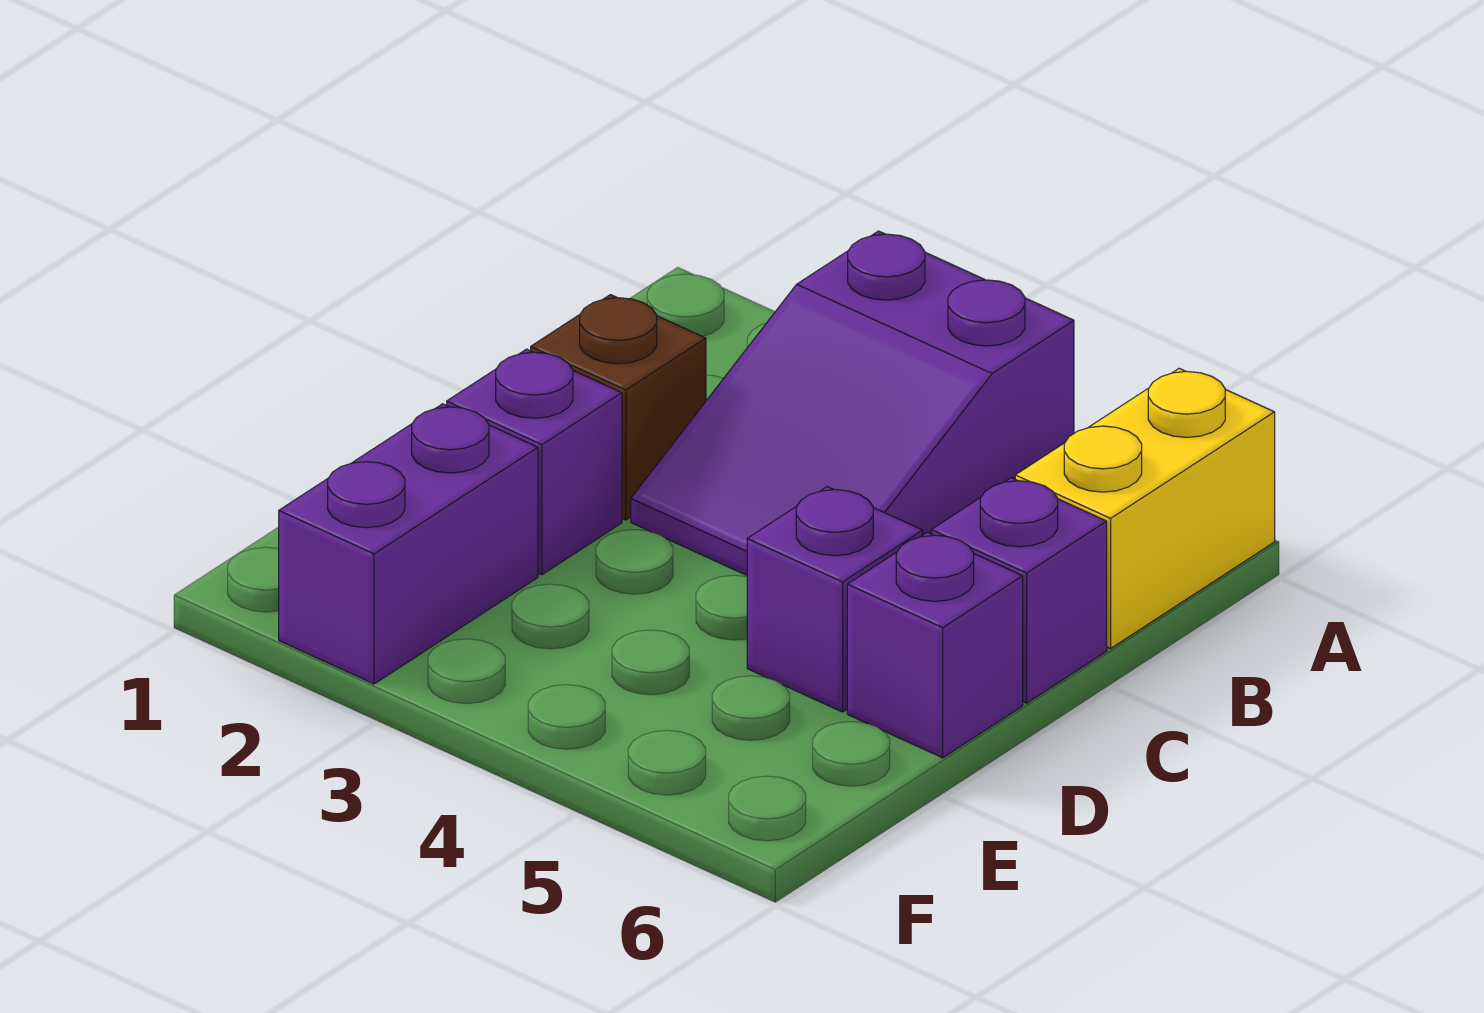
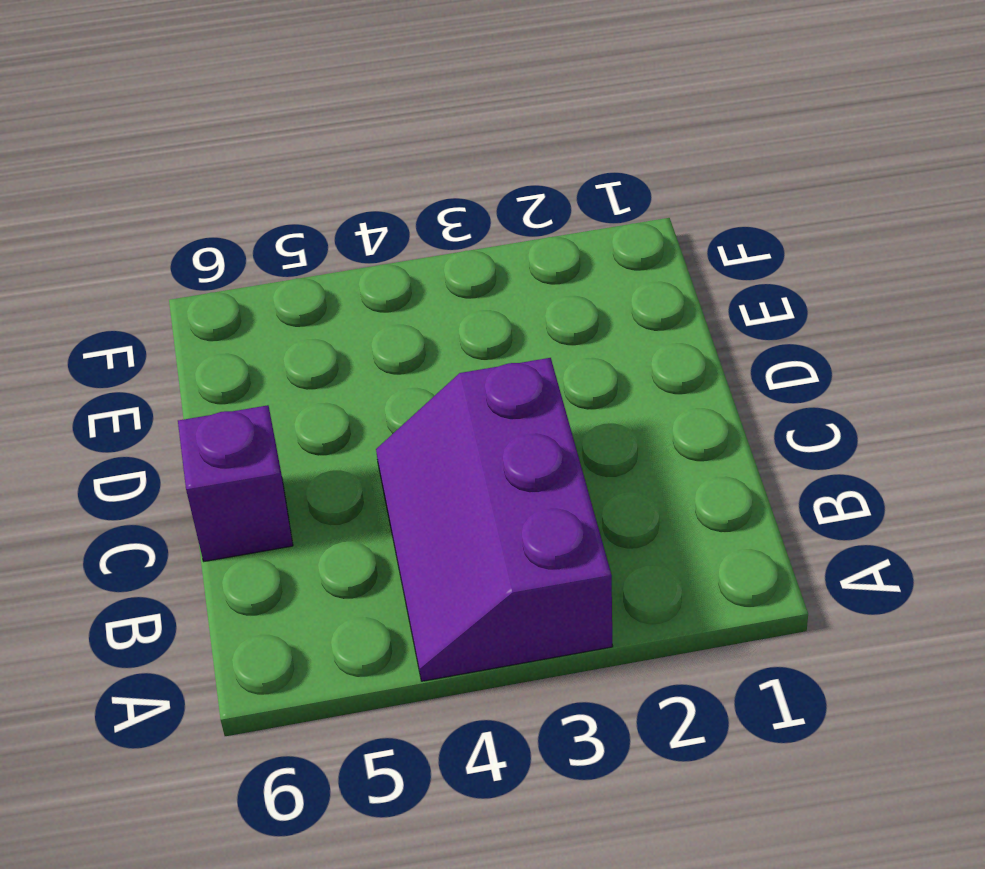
purple 2x3 slope [376,358,613,681] -> purple 2x3 slope turned to [631,231,1074,575]
none -> yellow 1x2 brick [1015,368,1275,648]
none -> brown 1x1 brick [531,295,706,520]

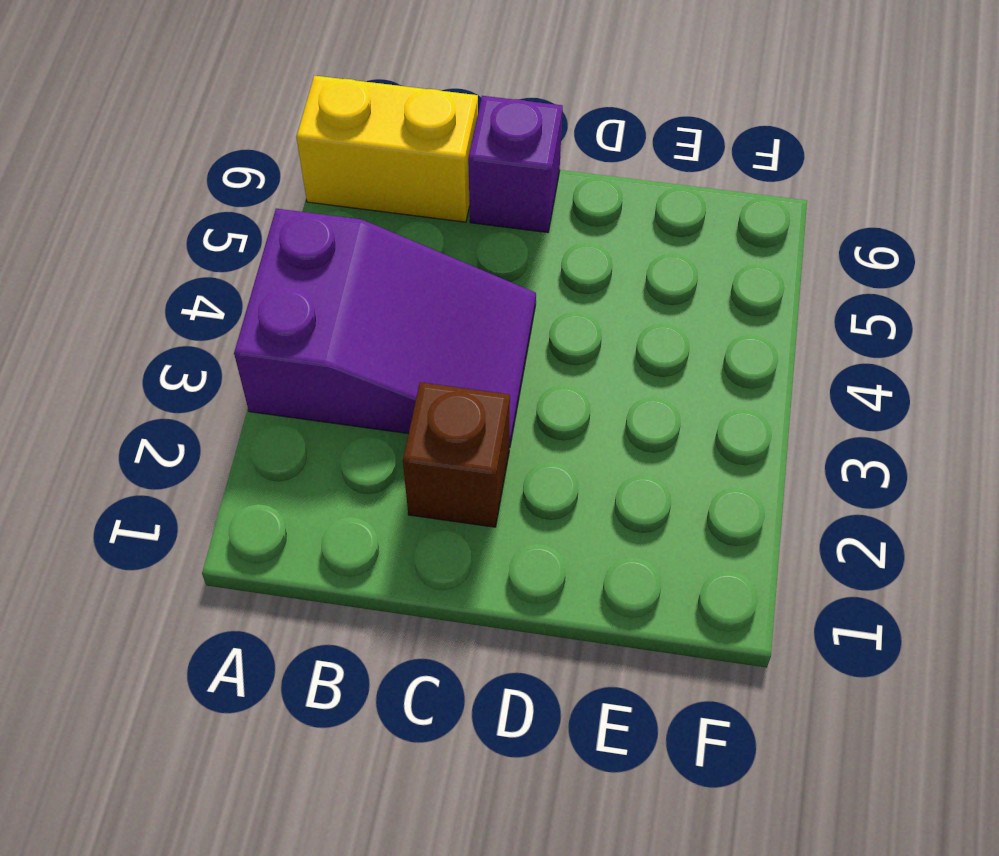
none -> purple 1x1 brick [447,349,622,575]
none -> purple 1x1 brick [747,487,923,712]

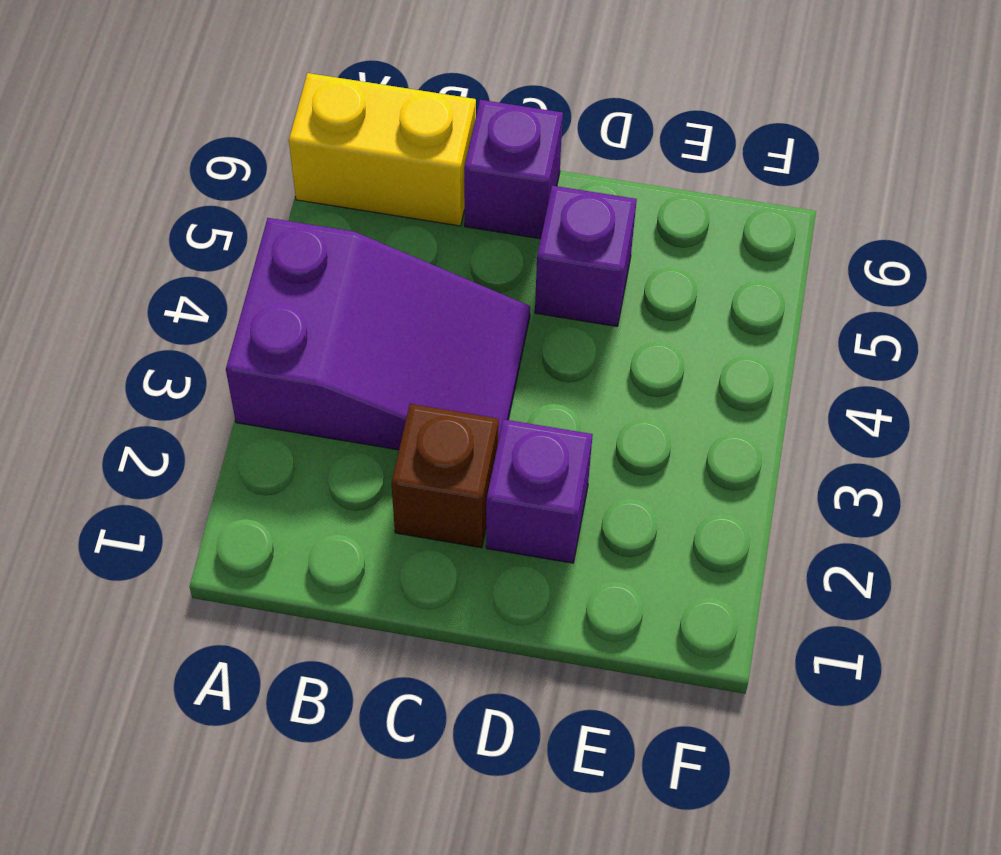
none -> purple 1x1 brick [847,532,1023,758]
none -> purple 1x2 brick [279,404,538,684]

